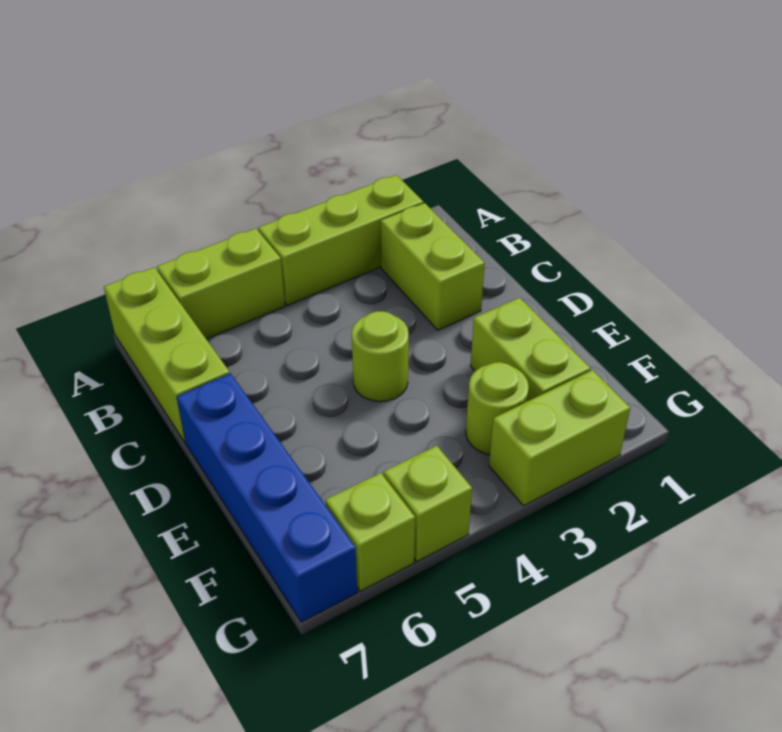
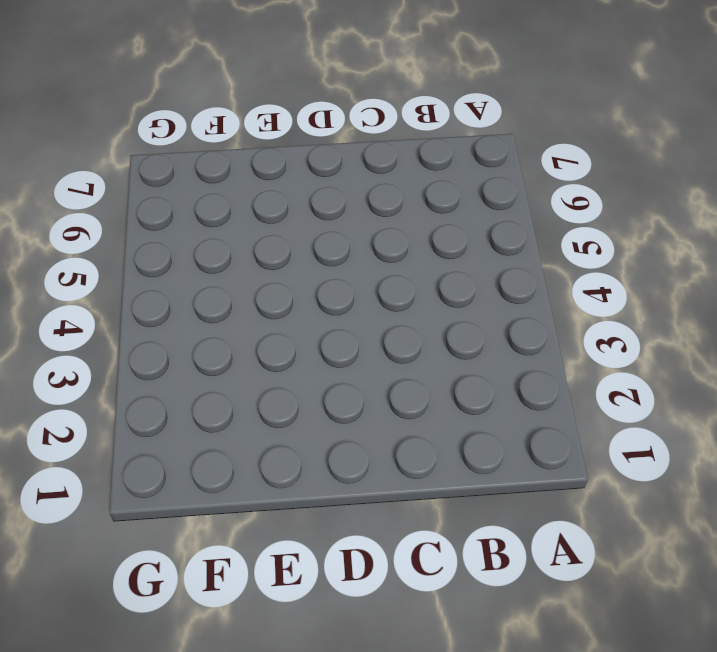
none -> lime 1x3 brick [258,175,423,305]
none -> lime 1x2 brick [157,228,285,339]

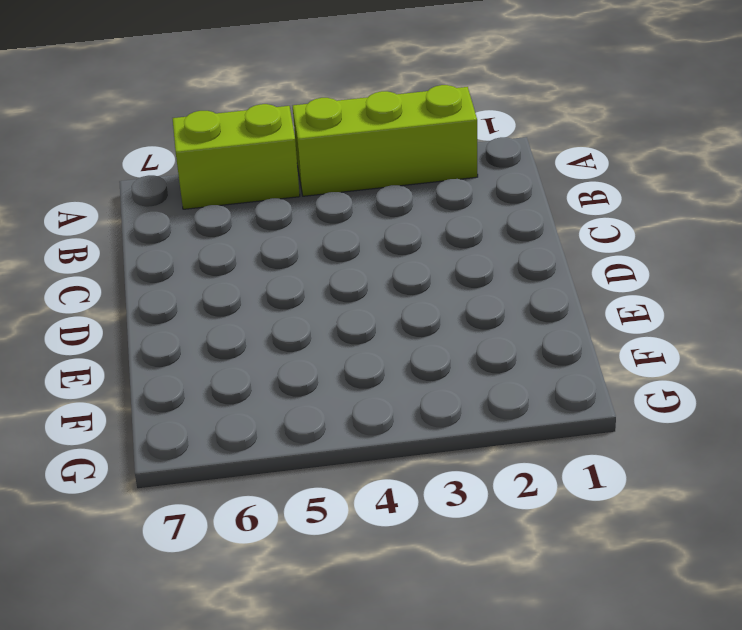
none -> lime 1x3 brick [104,267,230,442]
none -> lime 1x2 brick [381,203,485,330]

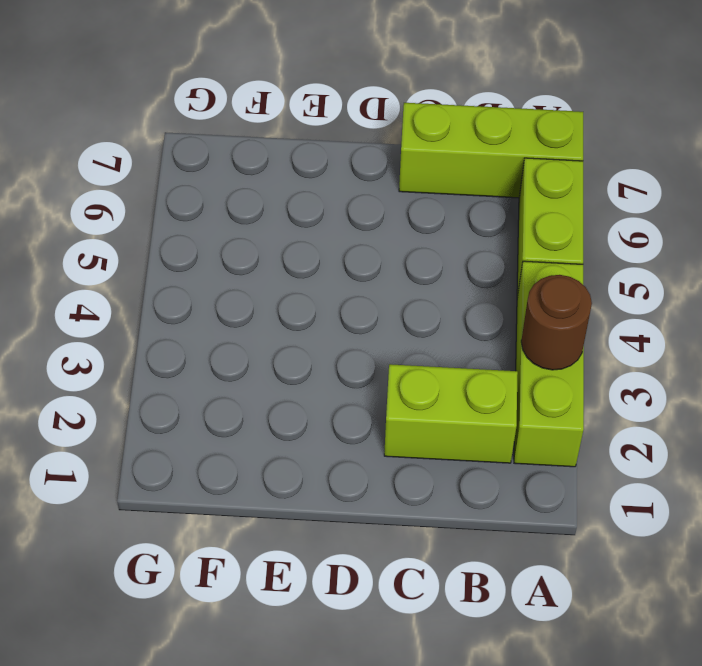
brown 1x1 round brick [521,275,592,370] -> none
none -> lime 1x1 round brick [352,311,409,402]
none -> blue 1x4 brick [177,374,357,622]

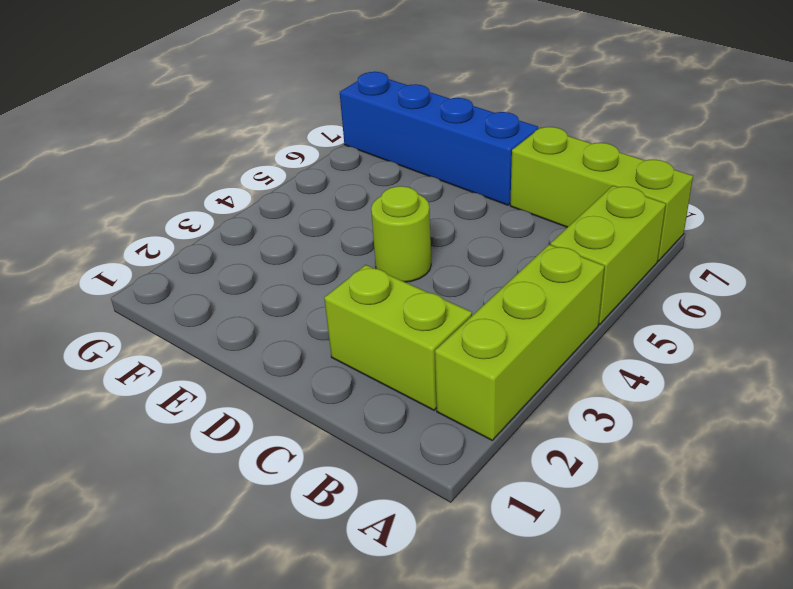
none -> lime 1x2 brick [470,298,591,401]
none -> lime 1x1 round brick [466,362,529,455]

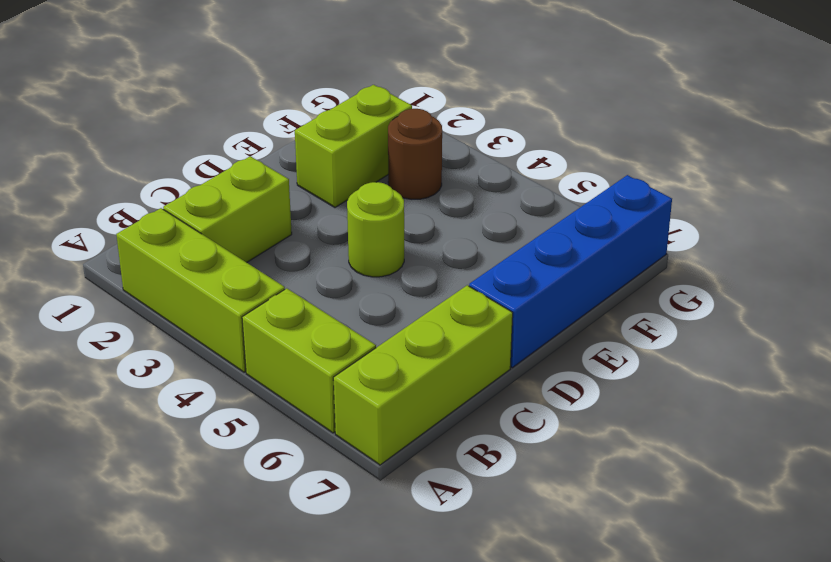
brown 1x1 round brick [388,109,442,199] -> lime 1x1 round brick [466,362,529,455]
none -> lime 1x2 brick [489,370,630,506]
none -> lime 1x1 brick [384,446,472,561]

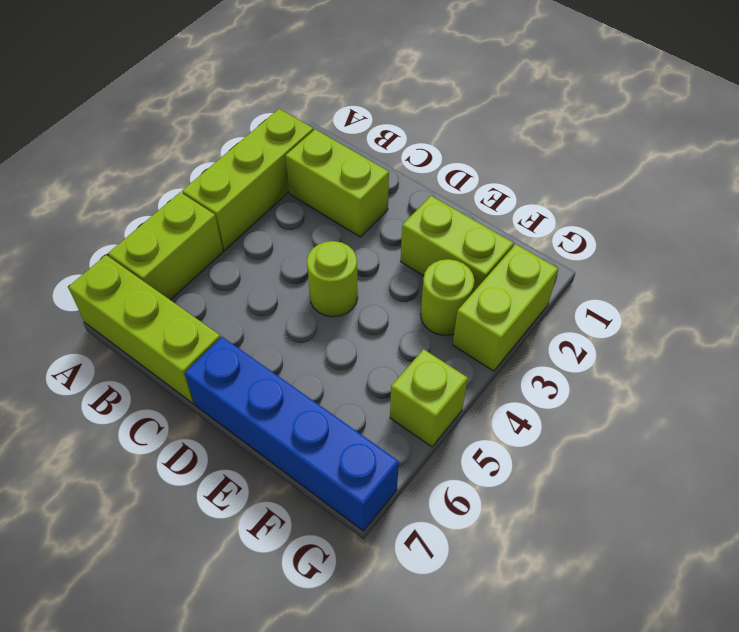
none -> lime 1x1 brick [325,473,415,591]

